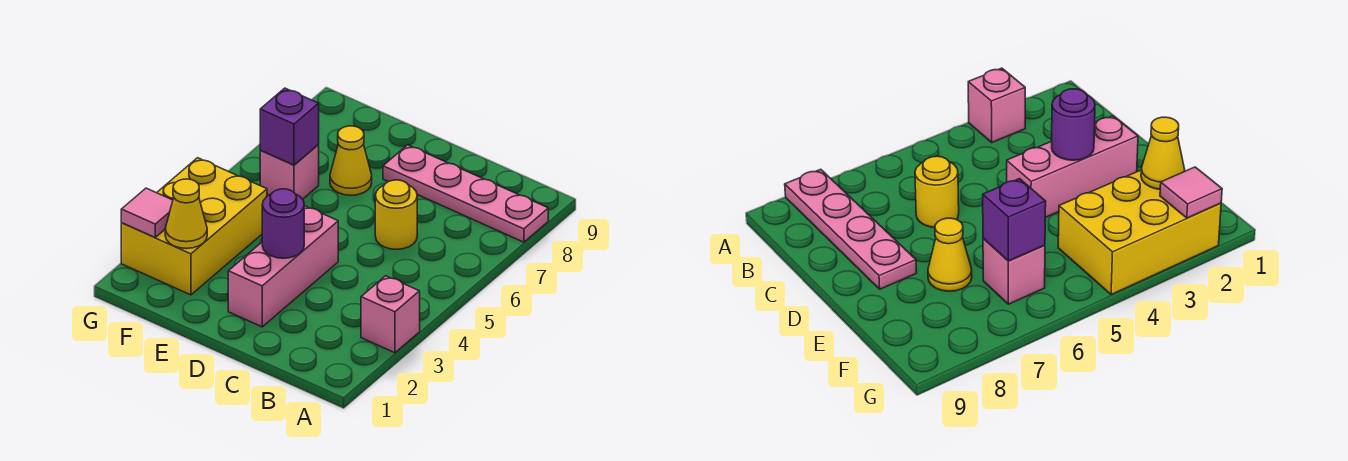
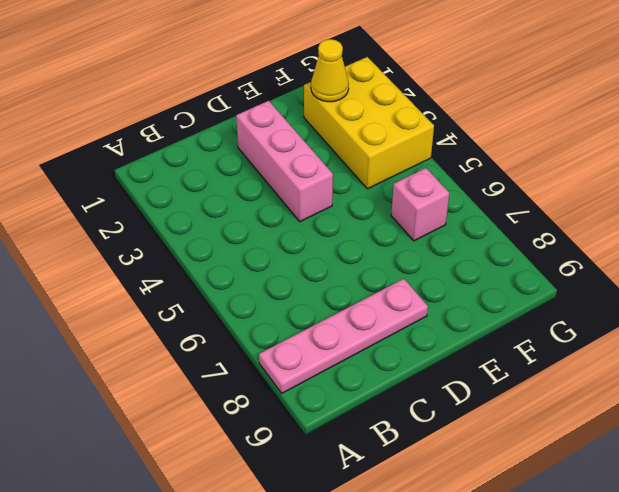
none -> pink 1x1 brick [361,276,420,353]
none -> yellow 1x1 round brick [375,180,417,249]

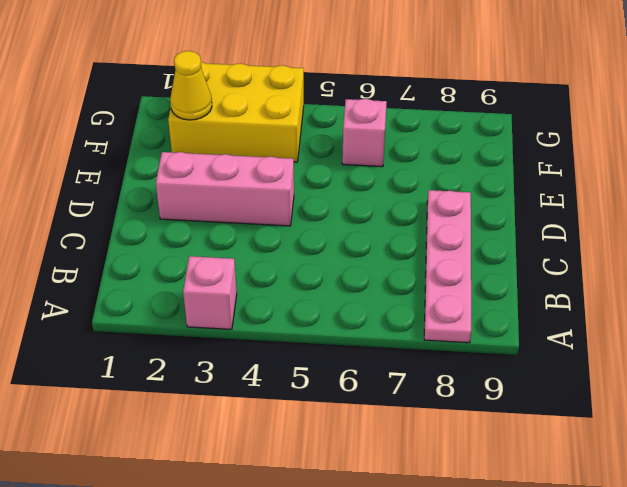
none -> yellow 1x1 round brick [375,180,417,249]
none -> yellow 1x1 cone [330,126,372,195]

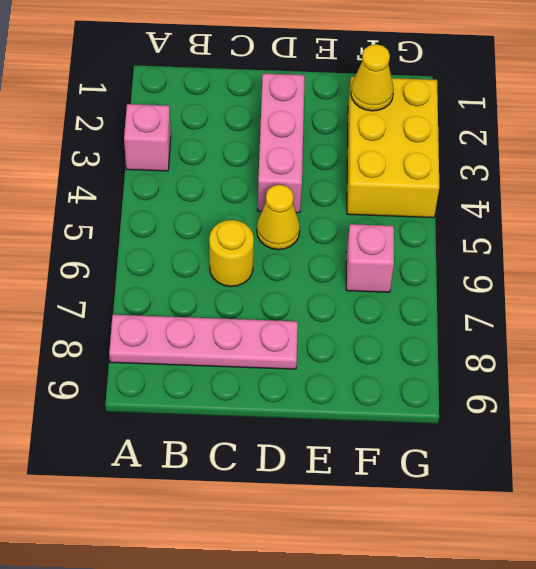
yellow 1x1 cone [257,185,300,250] -> yellow 1x1 cone moved to [330,126,372,195]
none -> purple 1x1 round brick [262,189,304,258]
none -> purple 1x1 brick [260,88,319,165]

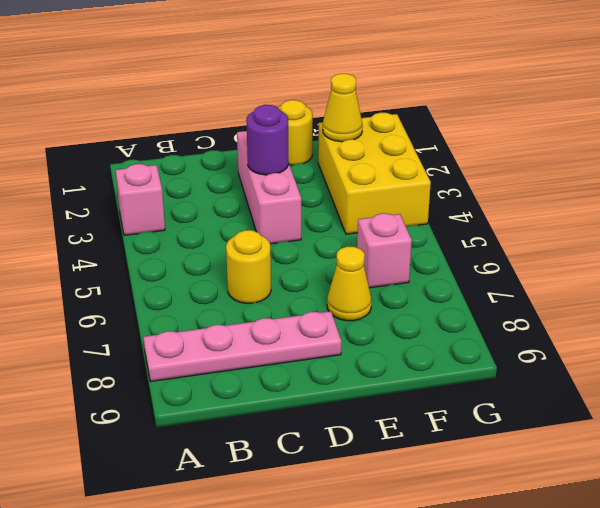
yellow 1x1 round brick [278,100,313,165] -> none
none -> purple 1x1 brick [260,88,319,165]
none -> pink 1x1 tile [121,188,173,237]

